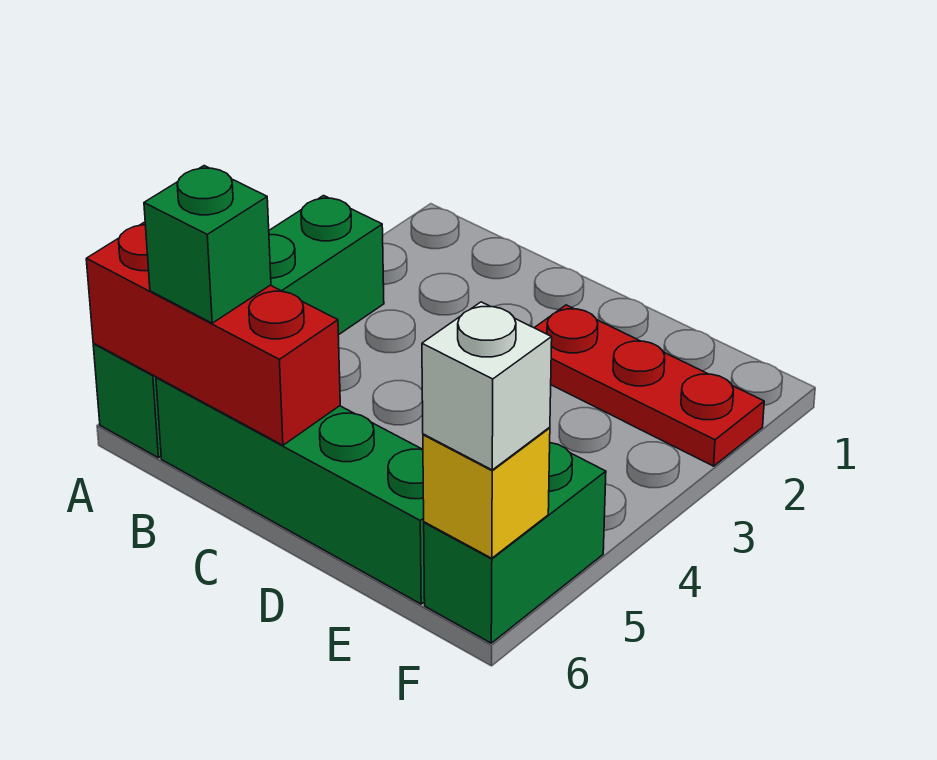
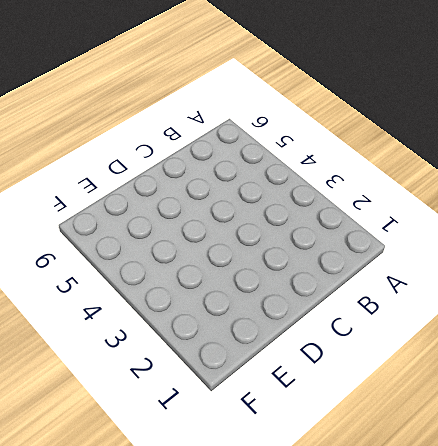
none -> green 1x4 brick [93,196,384,458]
none -> green 1x4 brick [156,377,425,604]

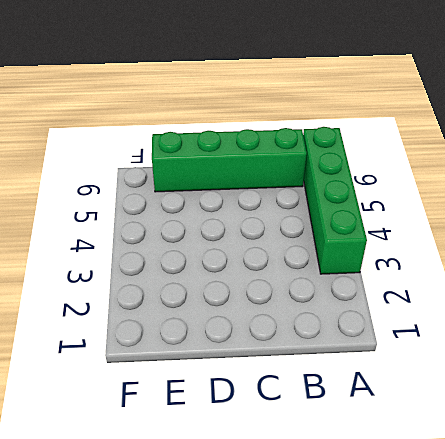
none -> red 1x3 plate [535,305,764,466]
none -> green 1x2 brick [424,443,606,643]

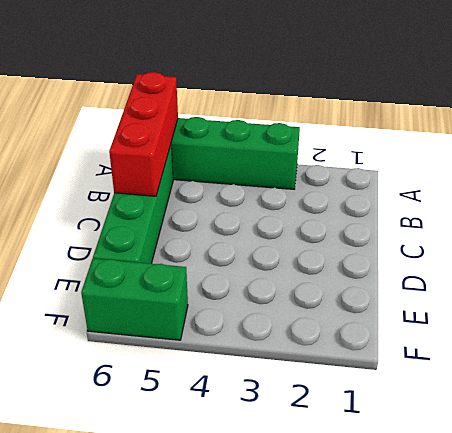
none -> red 1x3 plate [535,305,764,466]
none -> yellow 1x1 brick [423,428,550,558]

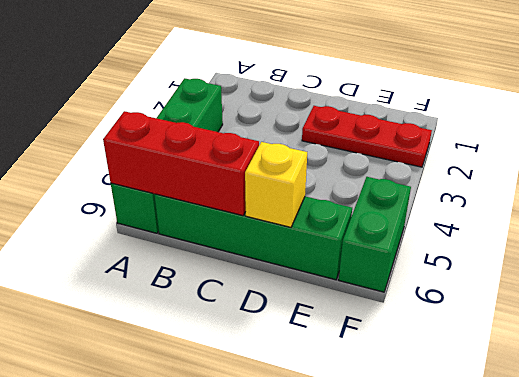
yellow 1x1 brick [245,142,307,227] -> yellow 1x1 brick moved to [423,428,550,558]
none -> green 1x1 brick [144,166,271,323]
none -> white 1x1 brick [422,302,552,470]

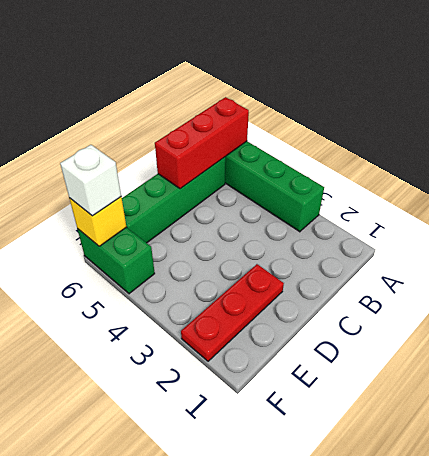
none -> green 1x1 brick [144,166,271,323]

